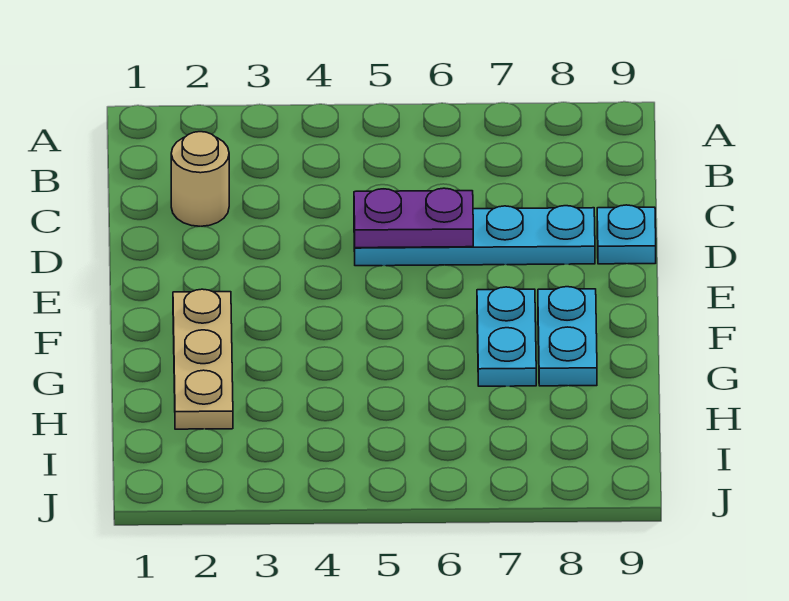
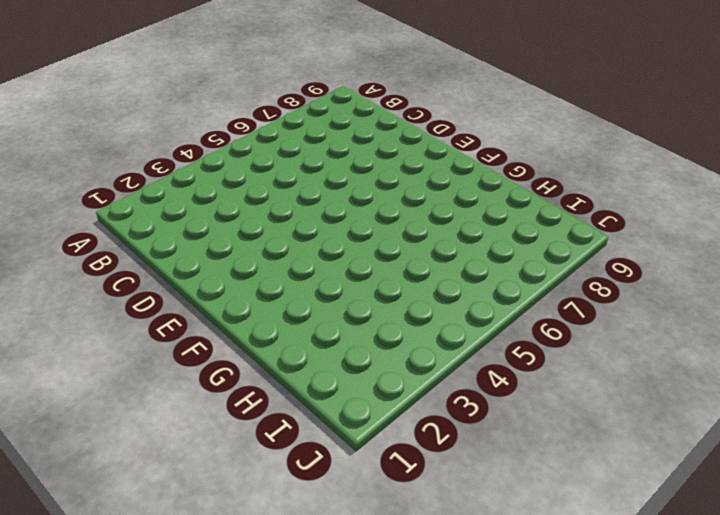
none -> tan 1x1 round brick [171,132,229,226]
none -> cyan 1x4 plate [354,206,595,266]

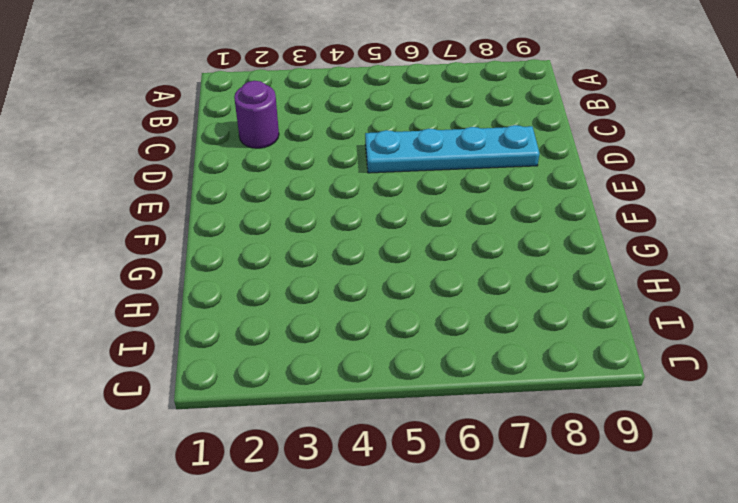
purple 1x1 round brick [234,81,279,148] -> tan 1x1 round brick [171,132,229,226]
none -> cyan 1x1 plate [597,205,656,264]
none -> tan 1x3 plate [173,289,233,429]

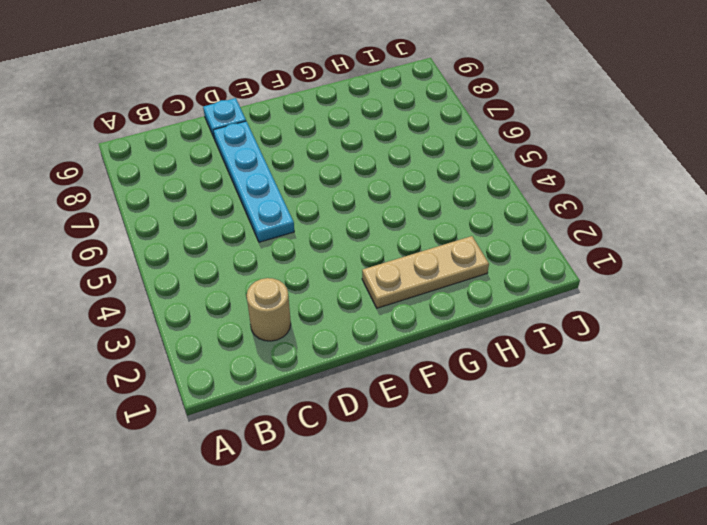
none -> cyan 1x2 plate [477,287,536,386]
none -> cyan 1x2 plate [538,287,597,386]

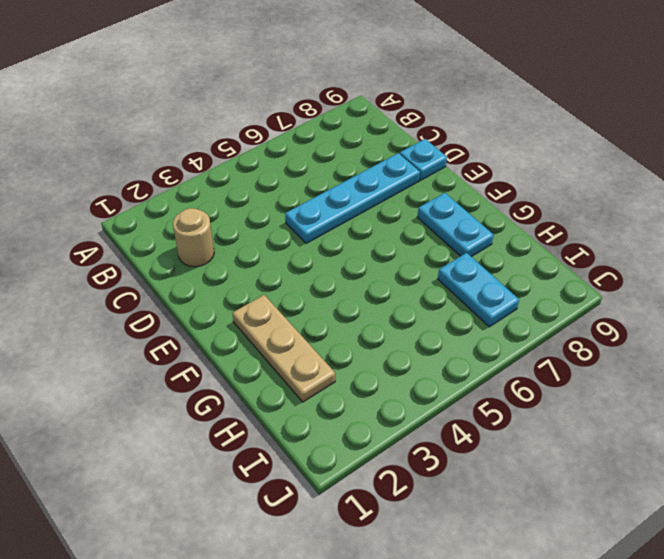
cyan 1x2 plate [438,253,519,327] -> cyan 1x2 plate moved to [477,287,536,386]
none -> purple 1x2 plate [354,188,473,248]

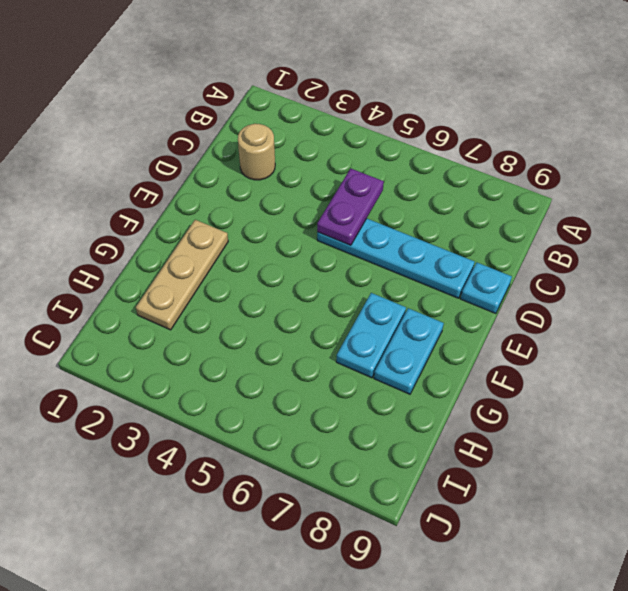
purple 1x2 plate [317,169,384,245] -> purple 1x2 plate turned to [354,188,473,248]

